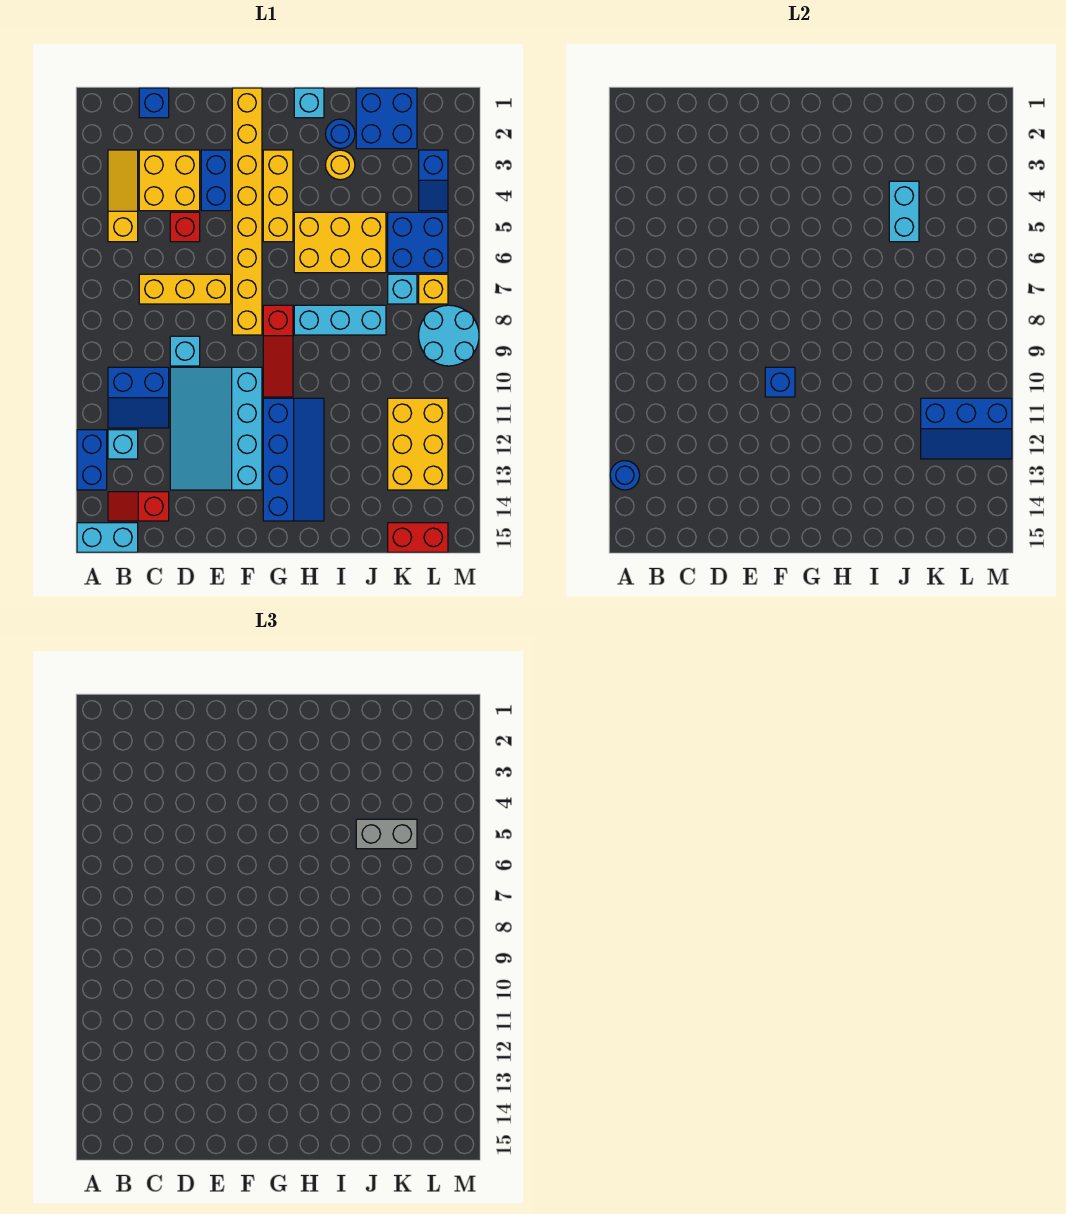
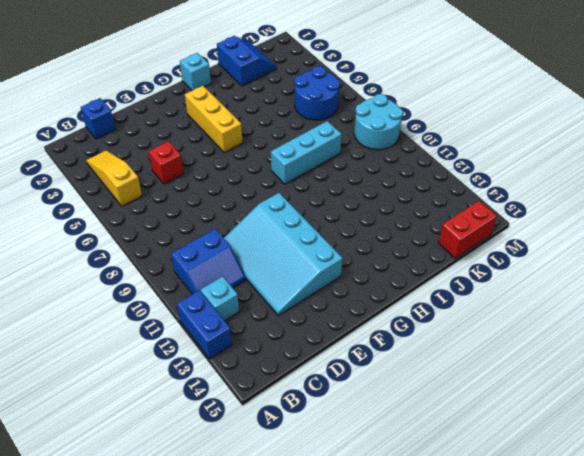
blue 2x2 slope [217,36,276,86] -> blue 2x2 brick [356,88,417,149]
blue 2x2 round brick [294,66,340,120] -> blue 2x2 brick [388,212,448,273]
none -> cyan 1x2 brick [77,523,138,552]
none -> red 1x2 slope [108,492,169,521]
none -> yellow 2x2 brick [139,150,200,211]
none -> yellow 1x3 brick [139,274,231,304]

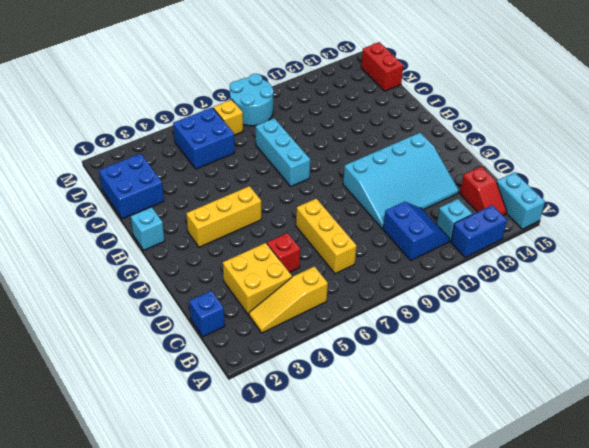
none -> cyan 1x1 brick [170,336,200,366]
none -> blue 1x2 brick [201,150,231,211]
none -> yellow 1x8 brick [232,88,262,335]
none -> red 1x3 slope [263,305,293,397]

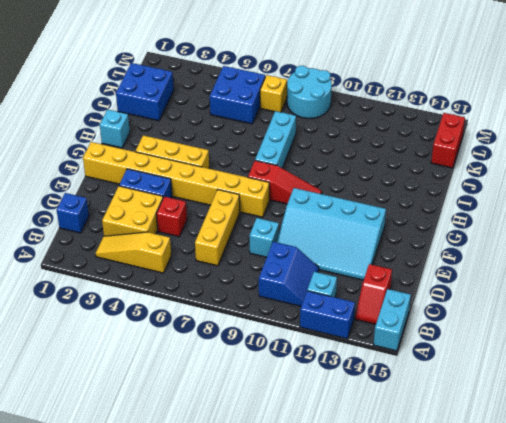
none -> blue 2x4 slope [263,398,324,521]
none -> yellow 2x3 brick [294,212,386,273]
none -> blue 1x1 round brick [325,119,355,149]
none -> yellow 1x1 round brick [325,150,355,180]

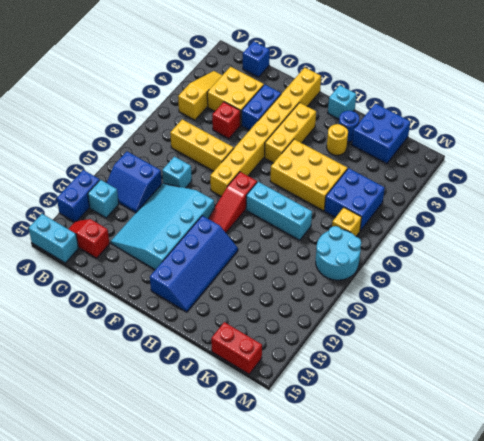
none -> cyan 1x1 brick [388,274,417,304]
none -> yellow 2x3 brick [388,398,448,490]
none -> blue 1x2 slope [419,150,448,211]
none -> blue 1x1 round brick [610,461,640,490]

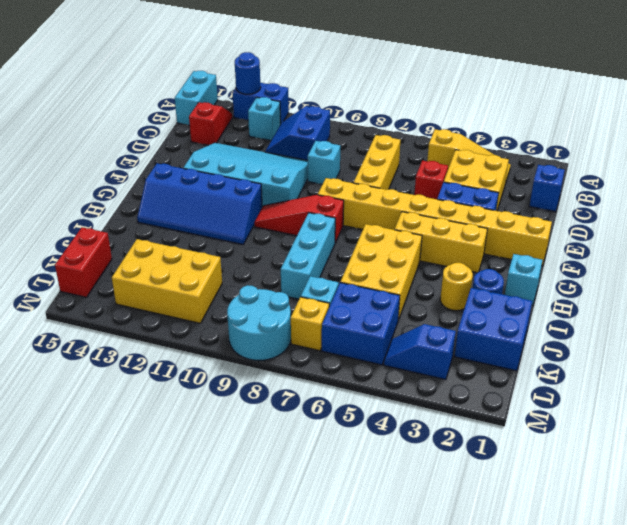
none -> blue 1x1 brick [765,367,795,397]
none -> cyan 1x2 brick [889,181,919,242]
none -> blue 2x3 slope [921,398,1012,459]
none -> grey 1x2 brick [356,819,417,849]

